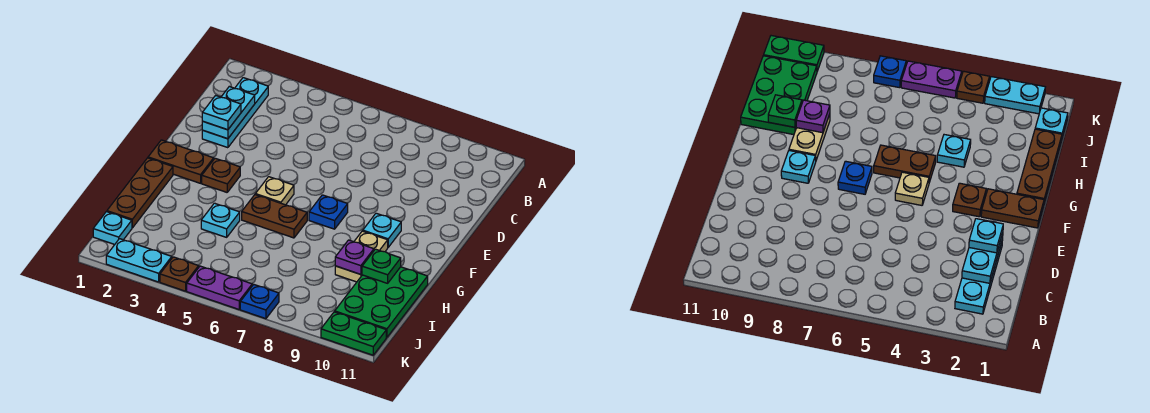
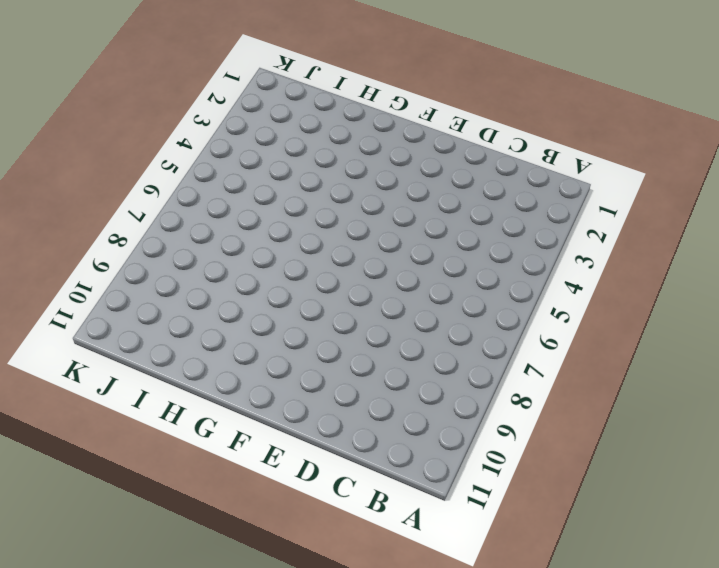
none -> cyan 1x3 plate [202,78,268,148]
none -> brown 1x2 plate [148,140,214,183]
none -> brown 1x1 plate [202,158,240,192]

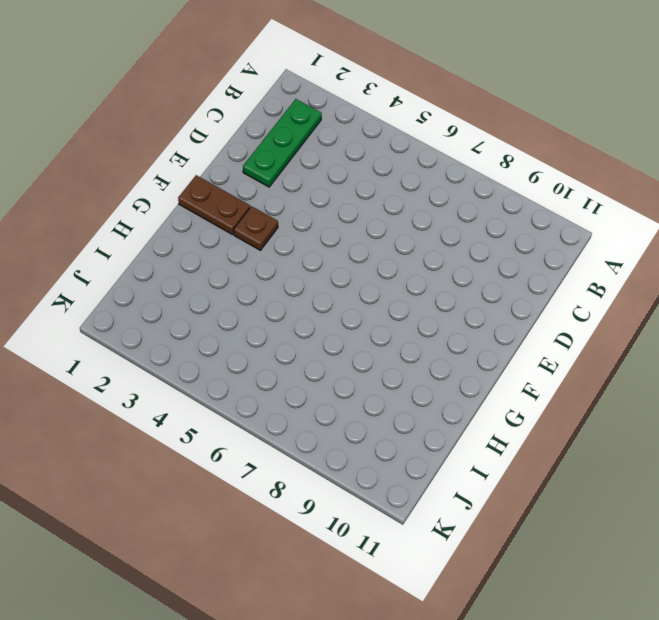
green 1x3 plate [243,99,322,187] -> cyan 1x3 plate [202,78,268,148]
none -> tan 1x1 plate [255,177,294,205]
none -> blue 1x1 plate [309,195,348,229]
none -> cyan 1x1 plate [363,213,401,247]

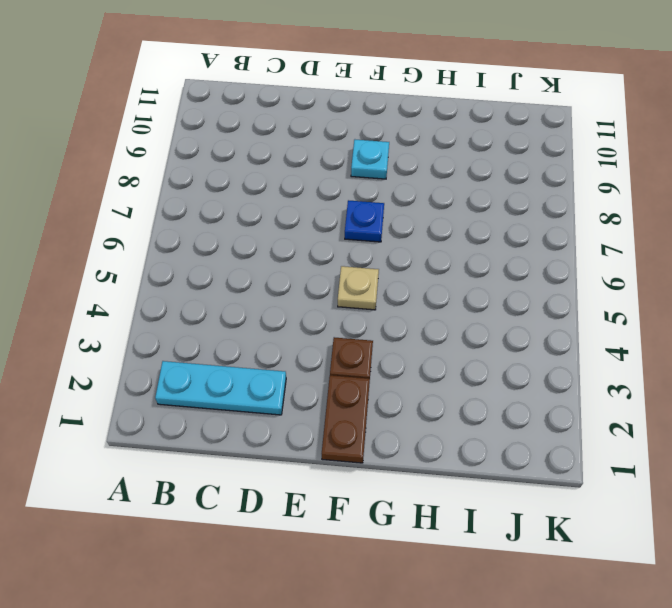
none -> brown 1x3 plate [107,158,173,228]
none -> brown 1x2 plate [242,195,307,238]
none -> tan 1x2 plate [335,231,388,282]

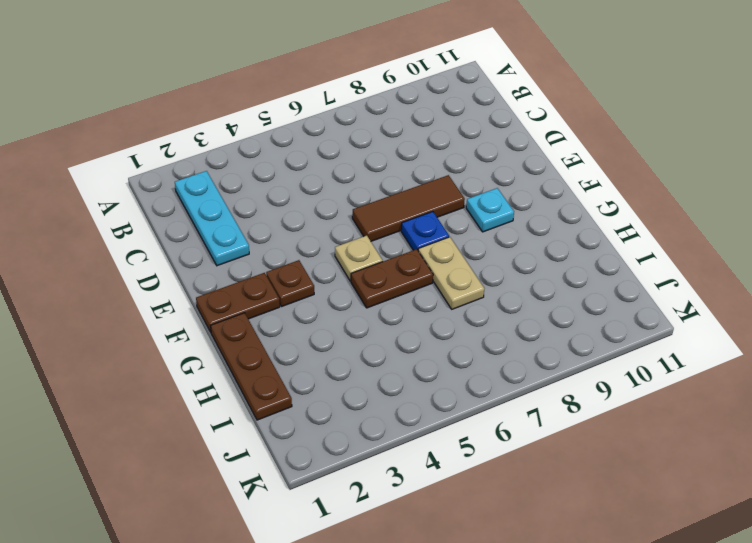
brown 1x3 tile [352,175,465,241] -> none
tan 1x2 plate [418,237,484,309] -> tan 1x2 plate moved to [335,231,388,282]
none -> cyan 1x1 plate [201,203,240,237]
none -> green 2x3 plate [335,267,428,337]
none -> cyan 1x1 plate [93,212,132,245]

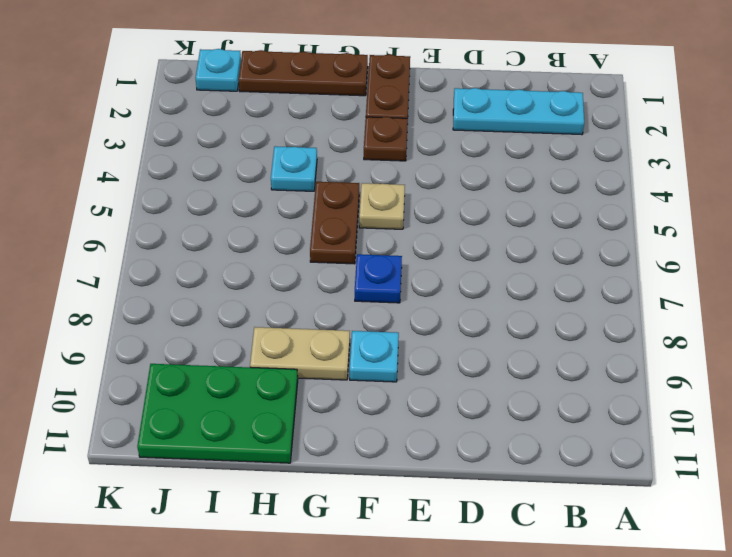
none -> cyan 1x2 plate [106,239,172,282]
none -> brown 1x1 plate [160,257,199,291]
none -> purple 1x2 plate [187,266,252,309]

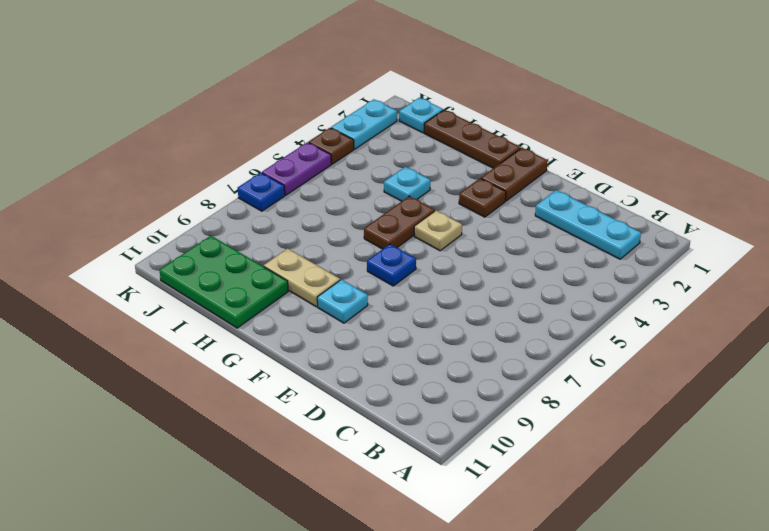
none -> green 1x2 plate [321,312,386,355]
none -> cyan 1x2 plate [202,86,255,139]
none -> purple 1x1 plate [335,240,374,274]

